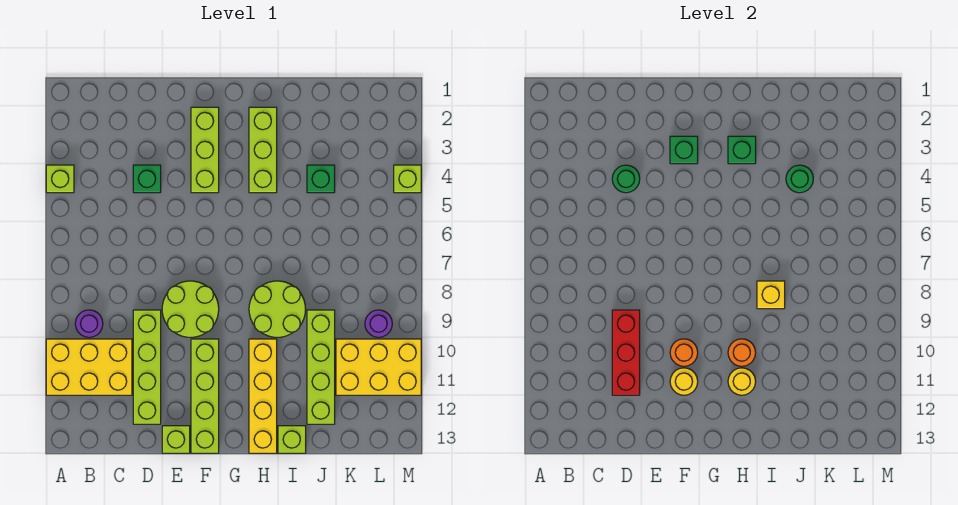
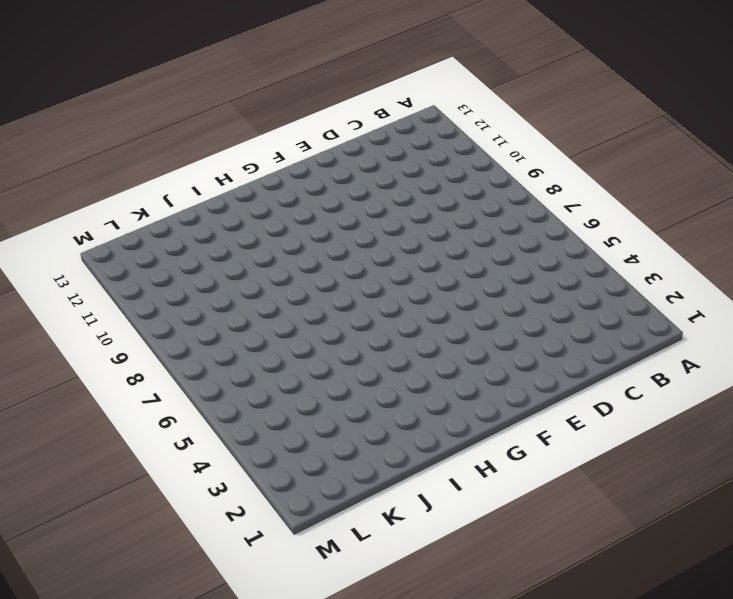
none -> lime 1x1 brick [46,165,74,193]
none -> yellow 2x3 brick [46,339,132,395]
none -> purple 1x1 round brick [75,310,103,337]

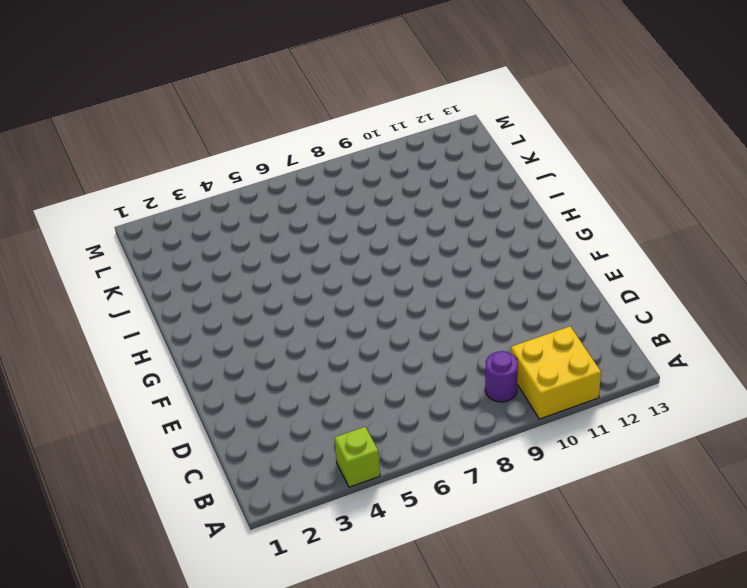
yellow 2x2 brick [511,326,601,419] -> yellow 2x3 brick [46,339,132,395]
none -> green 1x1 brick [133,165,161,193]
none -> lime 1x4 brick [133,310,161,424]
none -> lime 2x2 round brick [162,281,219,337]

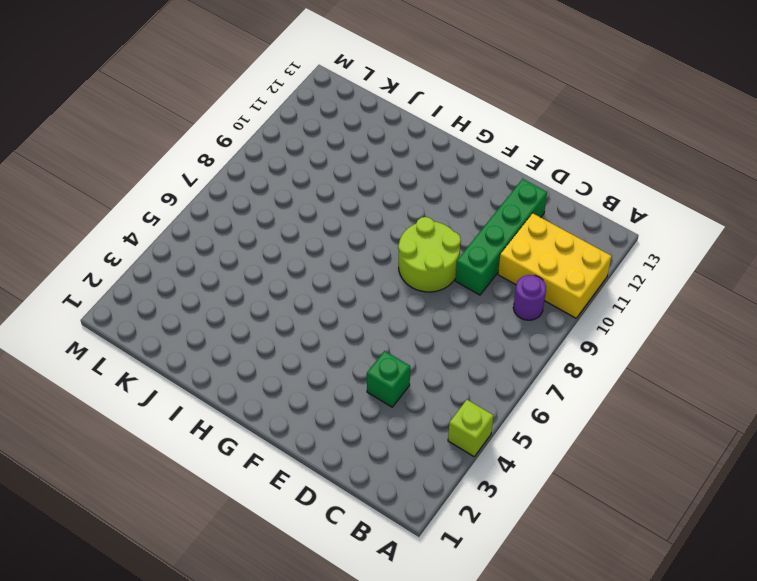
green 1x4 brick [455,179,547,295] -> lime 1x4 brick [133,310,161,424]
none -> lime 1x1 brick [162,426,190,453]
none -> lime 1x3 brick [191,107,219,193]
none -> lime 1x4 brick [191,339,219,453]

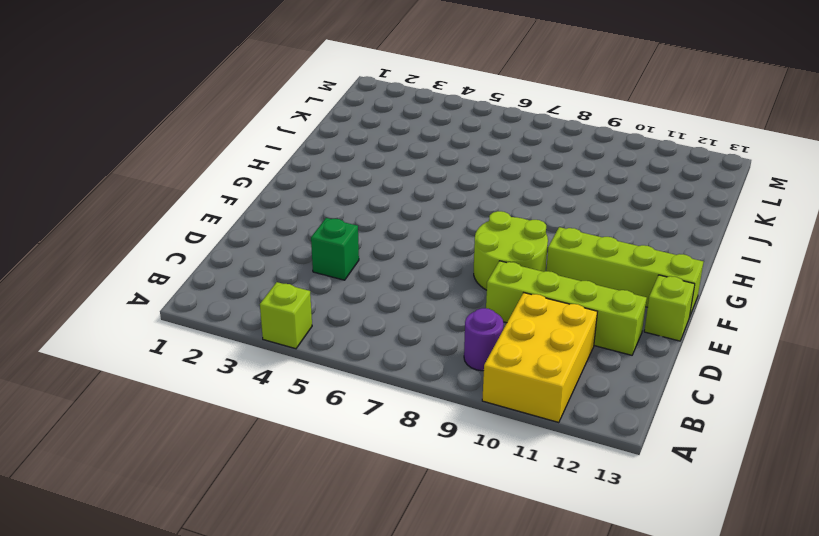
none -> lime 1x3 brick [191,107,219,193]
none -> lime 1x3 brick [249,107,277,193]
none -> lime 2x2 round brick [249,281,306,337]

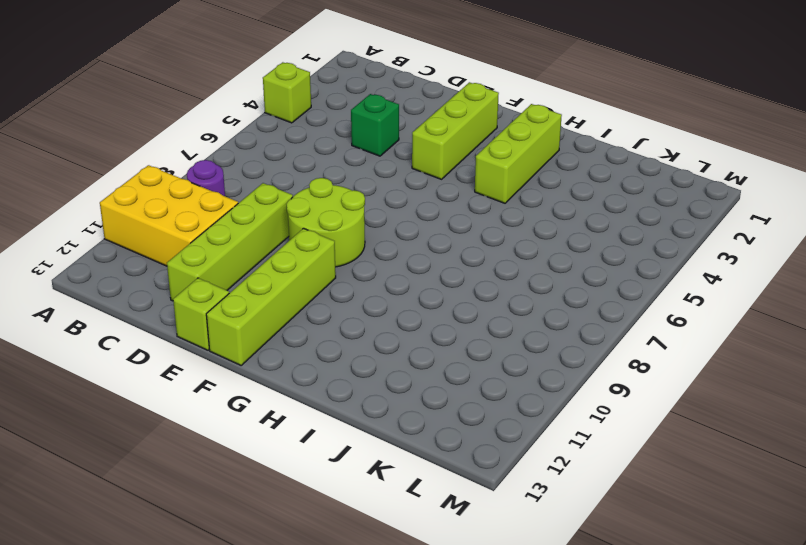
none -> lime 2x2 round brick [249,281,306,337]
none -> yellow 1x4 brick [249,339,277,453]
none -> lime 1x1 brick [278,426,306,453]

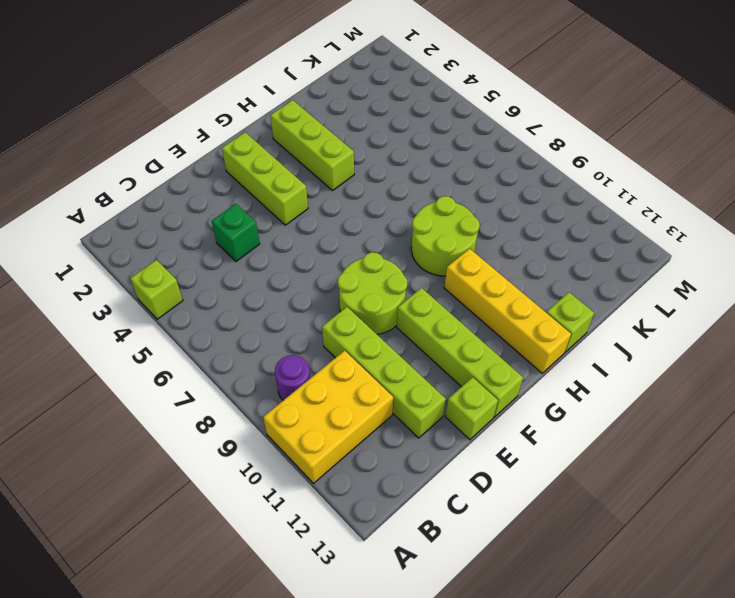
none -> green 1x1 brick [307,165,335,193]
none -> lime 1x4 brick [307,310,335,424]
none -> yellow 2x3 brick [336,339,421,395]

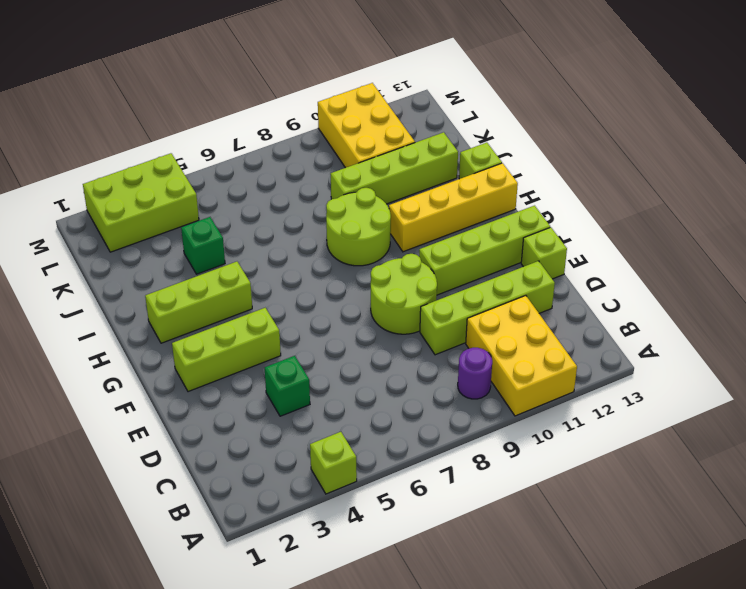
lime 2x3 brick [83,153,199,252] -> lime 1x1 brick [394,165,421,193]
none -> purple 1x1 round brick [365,310,392,337]
none -> green 1x1 round brick [612,165,640,193]
none -> red 1x3 brick [612,310,640,395]

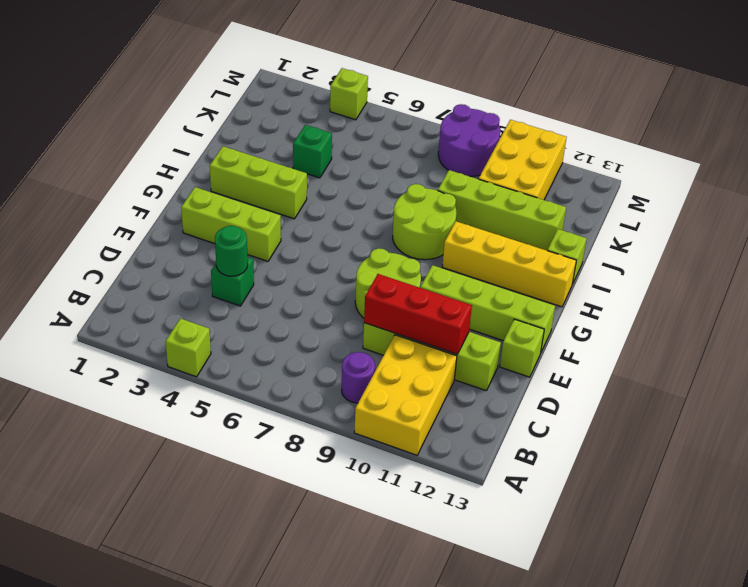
purple 2x2 round brick [438,104,500,176] -> purple 1x1 round brick [365,310,392,337]
none -> green 1x1 brick [670,136,698,164]
none -> orange 1x1 round brick [670,339,698,366]
none -> yellow 1x1 round brick [670,368,698,395]

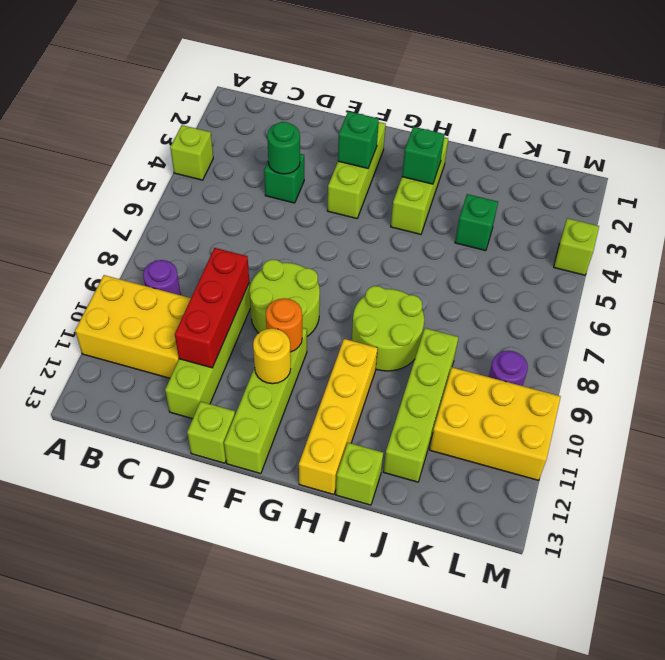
none -> orange 1x1 round brick [728,339,756,366]
none -> yellow 1x1 round brick [728,368,756,395]
none -> yellow 1x1 brick [757,281,785,309]

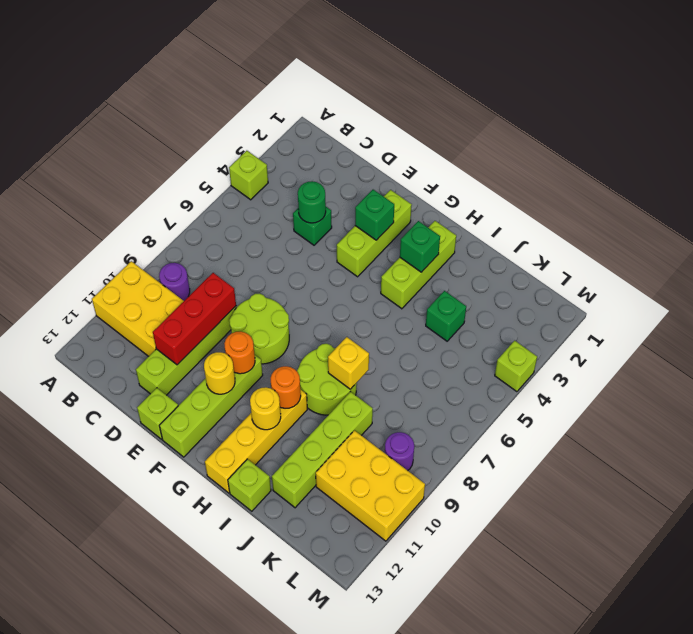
none -> green 1x1 round brick [786,165,813,193]

